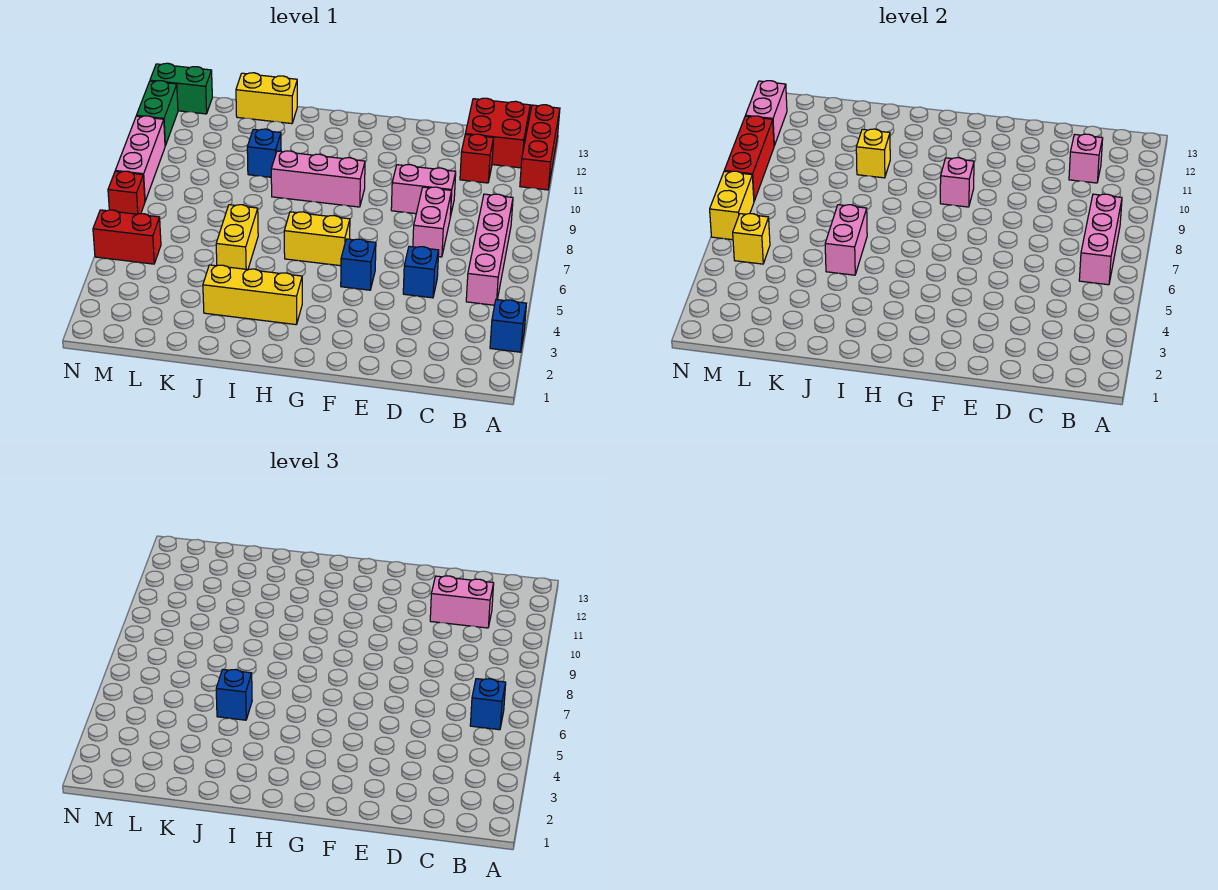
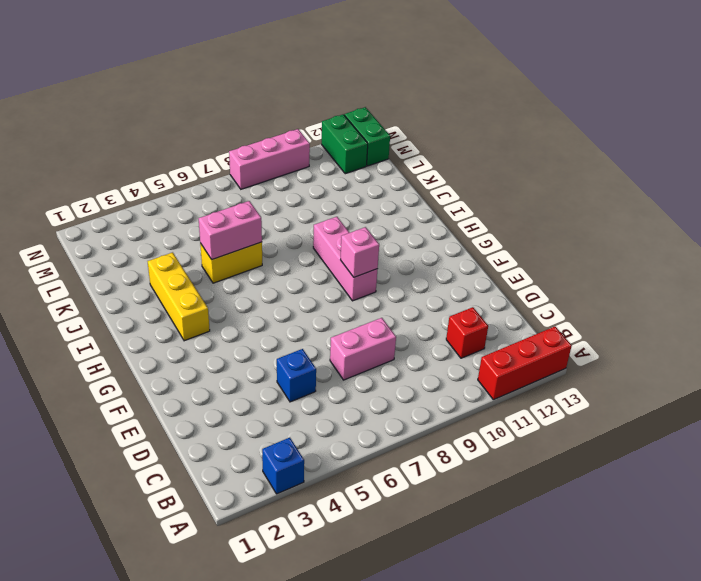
green 1x2 brick [322,114,368,174] -> green 1x2 brick turned to [136,81,178,146]
none -> pink 1x4 brick [466,194,513,305]
none -> red 2x2 brick [466,98,530,168]
none -> pink 1x2 brick [391,165,456,217]
none -> blue 1x1 brick [341,239,376,290]

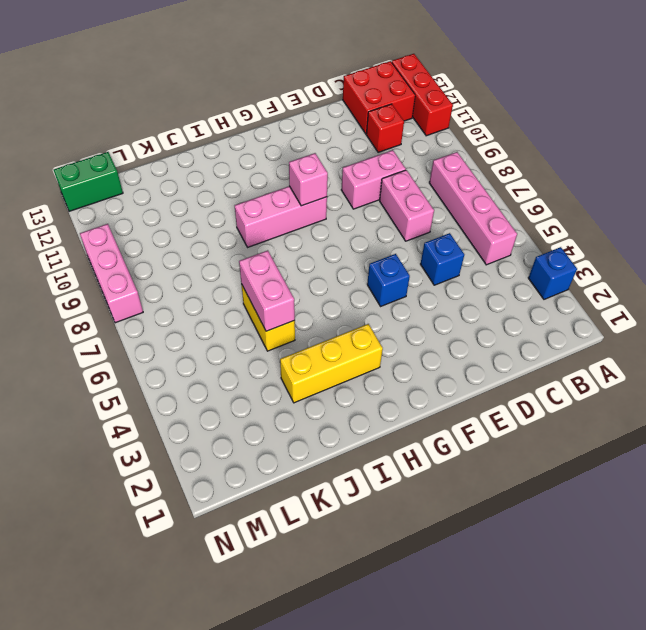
none -> yellow 1x2 brick [284,212,350,266]
none -> blue 1x1 brick [247,129,281,177]
none -> yellow 1x2 brick [236,73,297,124]
none -> red 1x2 brick [93,210,161,264]

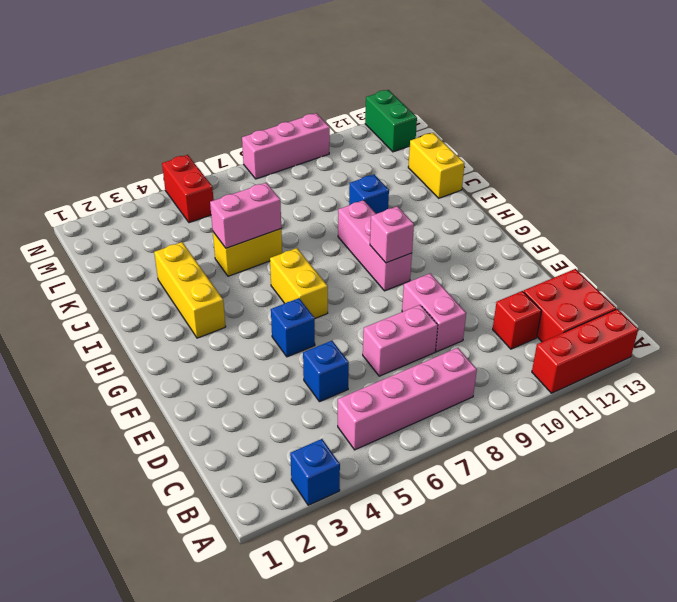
none -> red 1x1 brick [108,171,145,214]
none -> green 1x2 brick [136,81,178,146]
none -> pink 1x3 brick [1079,194,1122,285]
none -> pink 1x1 brick [1069,134,1103,183]

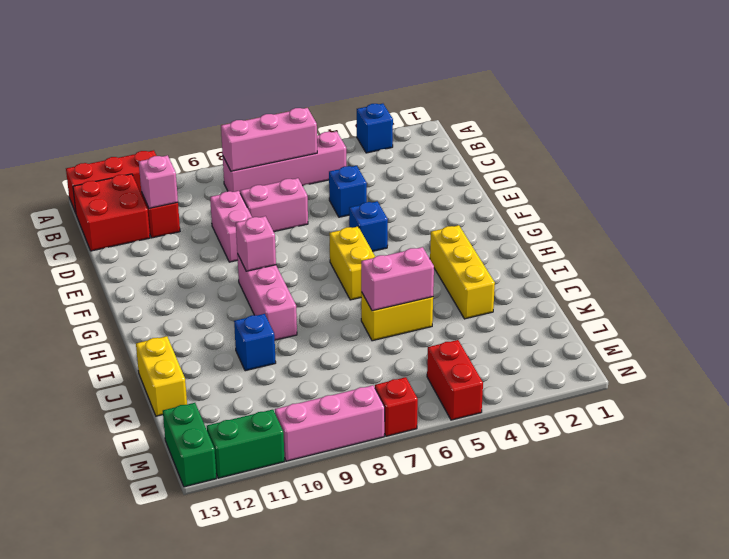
none -> yellow 1x1 brick [856,129,890,178]
none -> yellow 1x1 brick [733,214,770,264]
none -> yellow 1x2 brick [710,171,754,240]
none -> red 1x3 brick [724,116,774,201]

